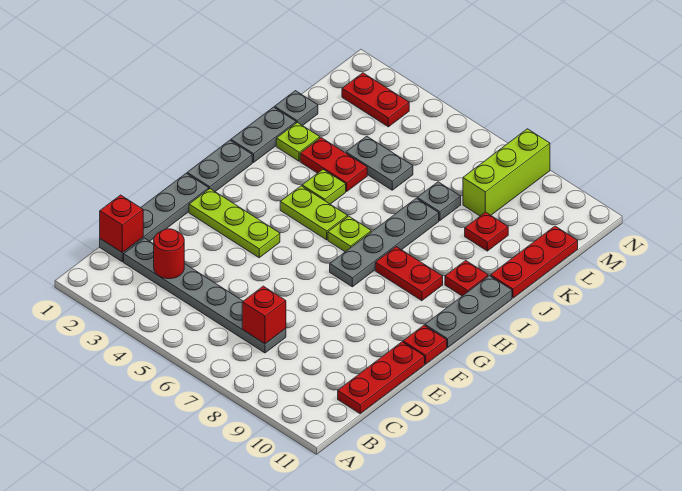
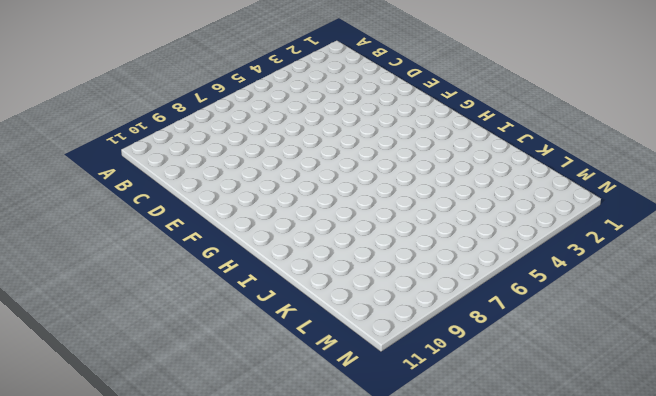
none -> grey 1x4 plate [100,173,209,262]
none -> grey 1x6 plate [124,238,286,353]
none -> red 1x3 plate [338,342,425,414]

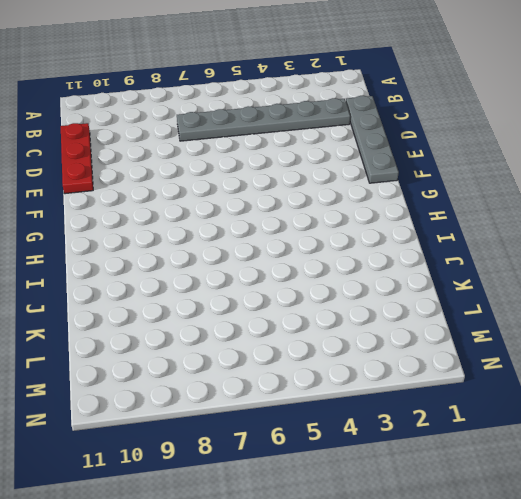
none -> lime 1x3 plate [189,189,280,258]
none -> red 1x1 plate [403,325,447,364]
none -> grey 1x2 plate [187,140,252,192]

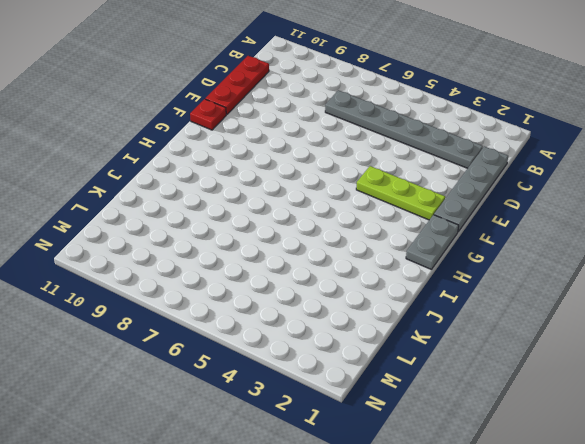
none -> grey 1x4 plate [330,198,439,287]
none -> grey 1x3 plate [425,276,512,348]
none -> lime 1x2 plate [280,186,348,240]

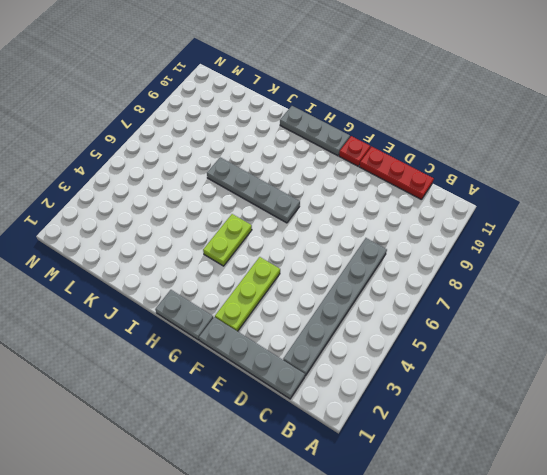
none -> lime 1x1 plate [328,216,371,252]
none -> red 1x2 plate [375,247,443,301]
none -> grey 1x2 plate [231,107,296,163]

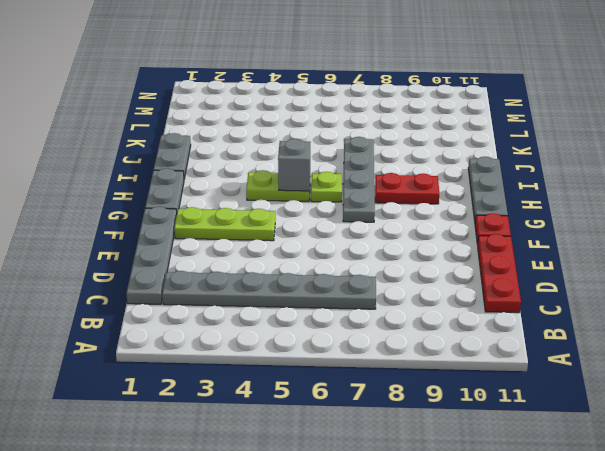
grey 1x1 brick [278,139,310,191] -> none
none -> lime 1x1 plate [302,169,346,204]
none -> red 1x1 plate [445,260,488,296]
none -> lime 1x1 plate [276,122,320,161]

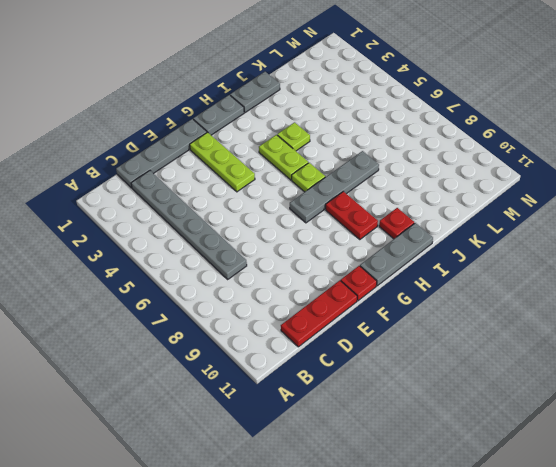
none -> lime 1x1 plate [276,122,320,161]
none -> red 1x2 plate [300,138,367,192]
none -> red 1x3 plate [490,226,578,298]

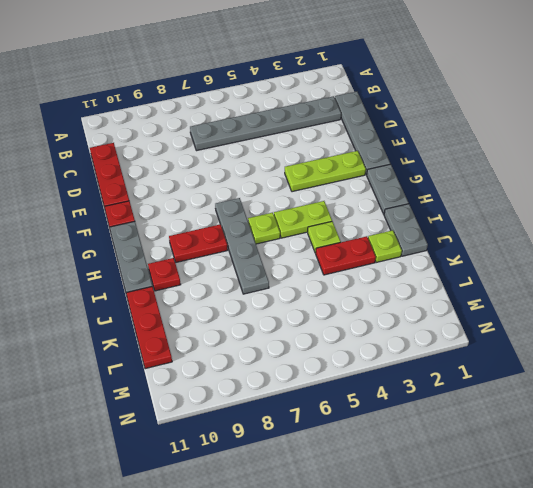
none -> grey 1x1 plate [275,91,318,126]
none -> grey 1x2 plate [346,136,413,190]
none -> grey 1x1 plate [417,182,461,221]

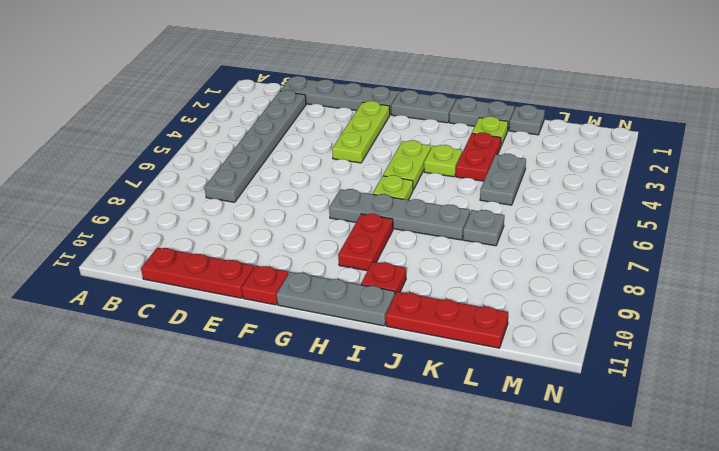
none -> red 1x1 plate [465,212,508,251]
none -> lime 1x3 brick [463,129,550,216]
none -> red 1x2 plate [342,73,409,127]

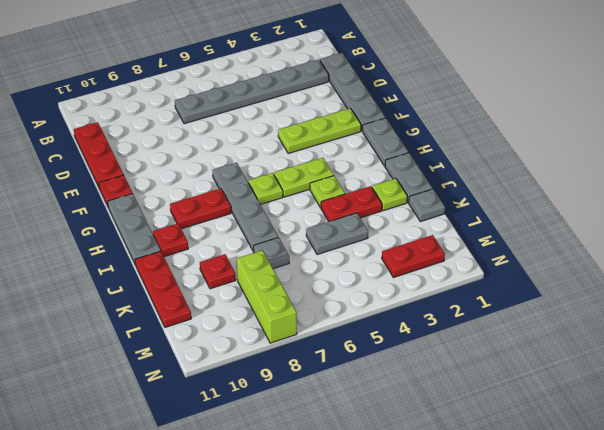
none -> red 1x1 brick [100,195,143,253]
none -> red 1x1 round brick [154,229,184,279]
none -> red 1x1 brick [242,286,286,344]

